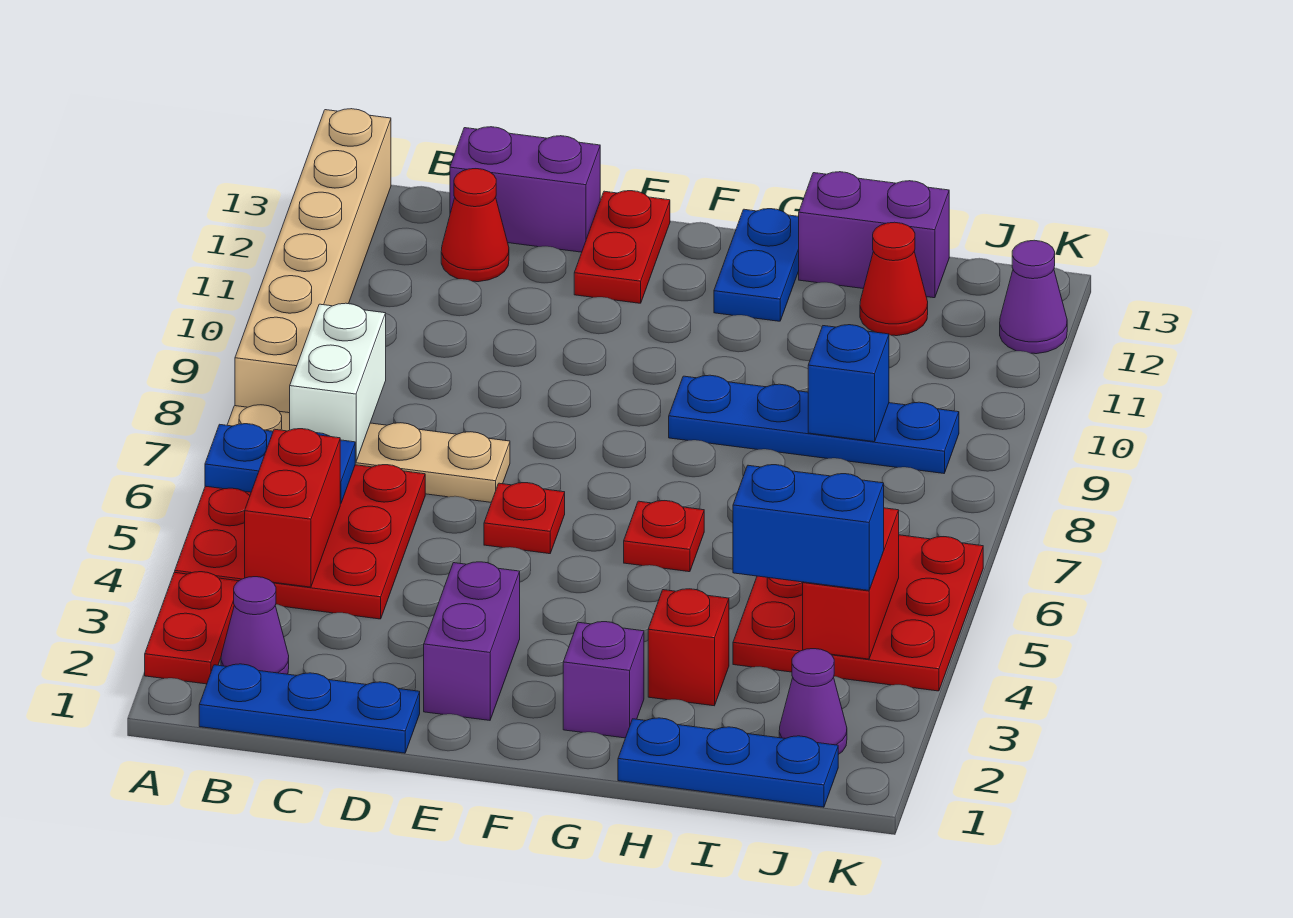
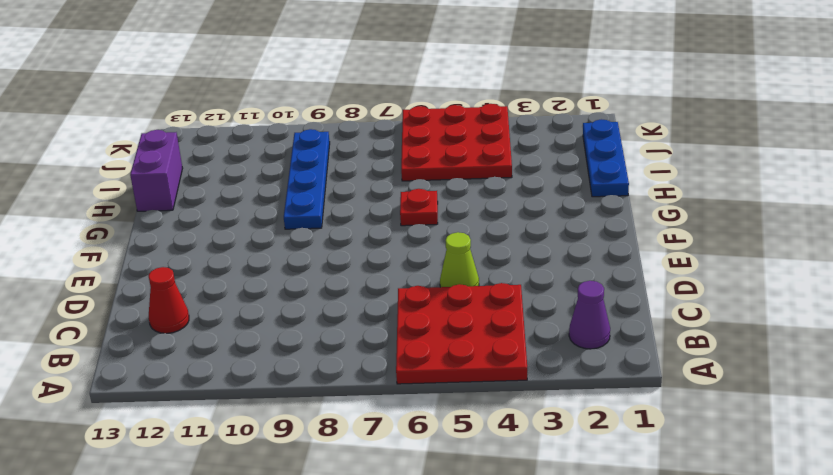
lime 1x1 cone [440,232,479,287] -> none
none -> red 1x2 plate [145,572,238,684]
none -> tan 1x4 plate [227,405,510,502]
none -> tan 1x6 brick [235,109,391,413]

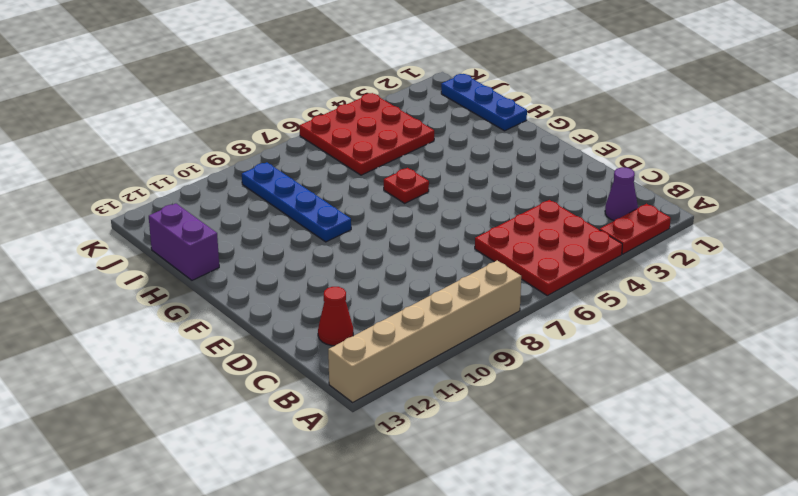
none -> tan 1x4 plate [227,405,510,502]
none -> blue 1x3 plate [199,664,420,753]
none -> purple 1x2 brick [450,127,600,252]

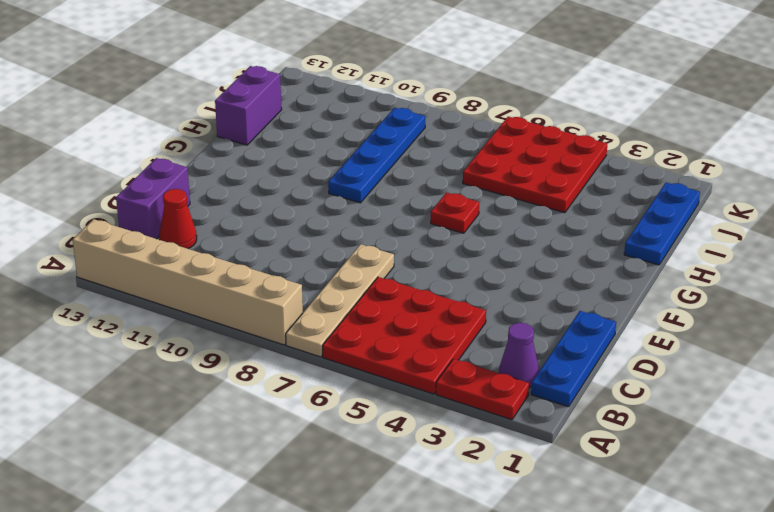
none -> purple 1x2 brick [424,562,520,720]
none -> red 1x1 plate [484,483,565,554]
none -> red 1x2 plate [574,191,670,303]

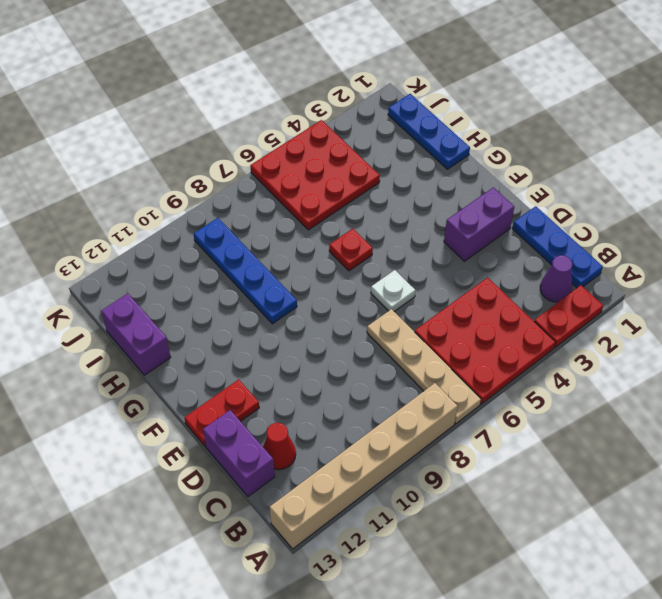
white 1x1 plate [371,270,415,311] -> red 1x1 plate [484,483,565,554]
none -> purple 1x1 brick [563,622,644,738]
none -> blue 1x2 plate [714,209,799,321]
none -> red 1x1 brick [648,589,729,706]

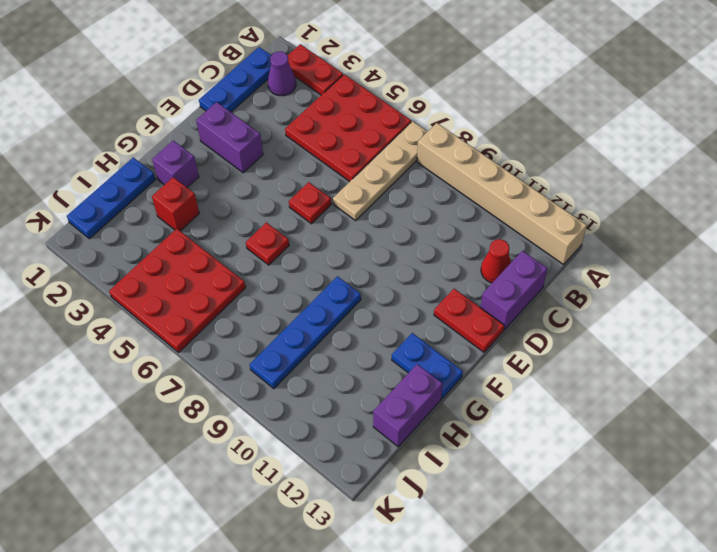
none -> red 1x1 cone [860,222,928,336]
none -> purple 1x1 cone [779,649,847,755]
none -> purple 1x1 cone [1000,240,1067,354]

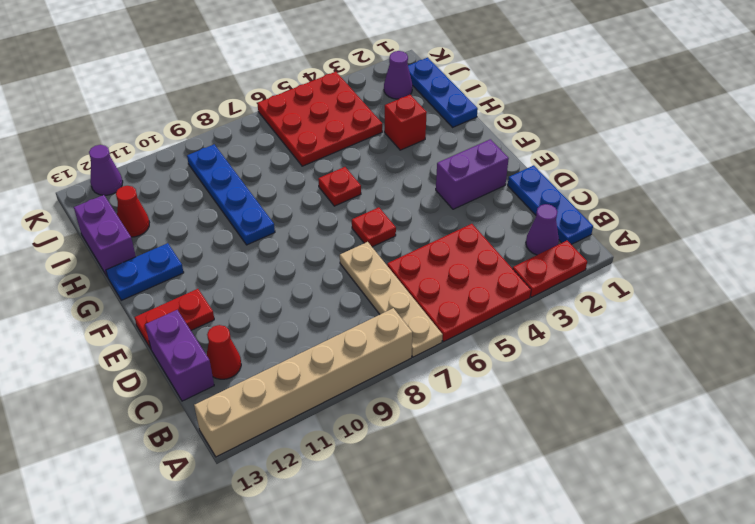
none -> purple 1x1 brick [563,622,644,738]
none -> blue 1x2 plate [205,424,355,504]
none -> red 1x2 brick [245,429,340,587]

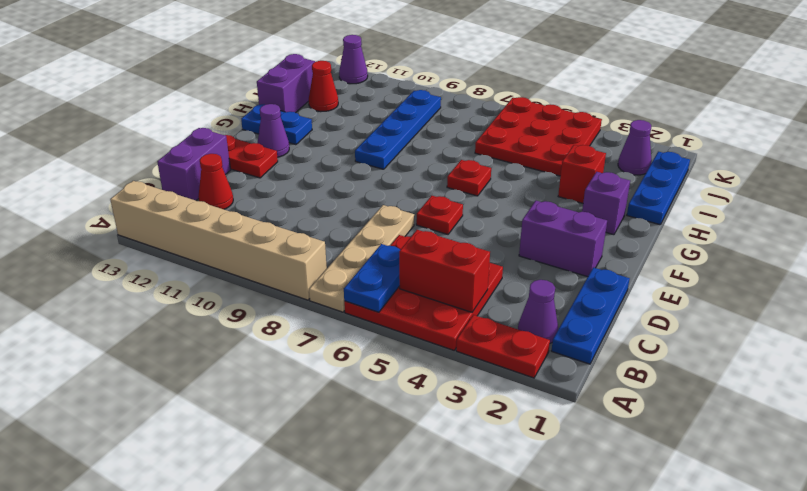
purple 1x1 cone [258,104,289,157] -> none
none -> white 1x2 brick [290,303,386,462]
none -> blue 1x1 brick [808,325,889,442]
none -> red 1x2 brick [803,508,899,659]

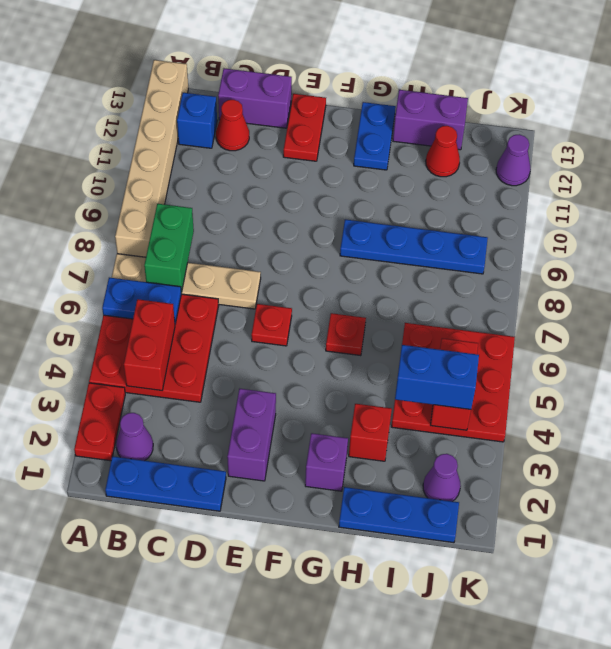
green 1x2 brick [144,204,194,292] -> white 1x2 brick [290,303,386,462]
blue 1x1 brick [177,93,217,148] -> blue 1x1 brick moved to [808,325,889,442]

